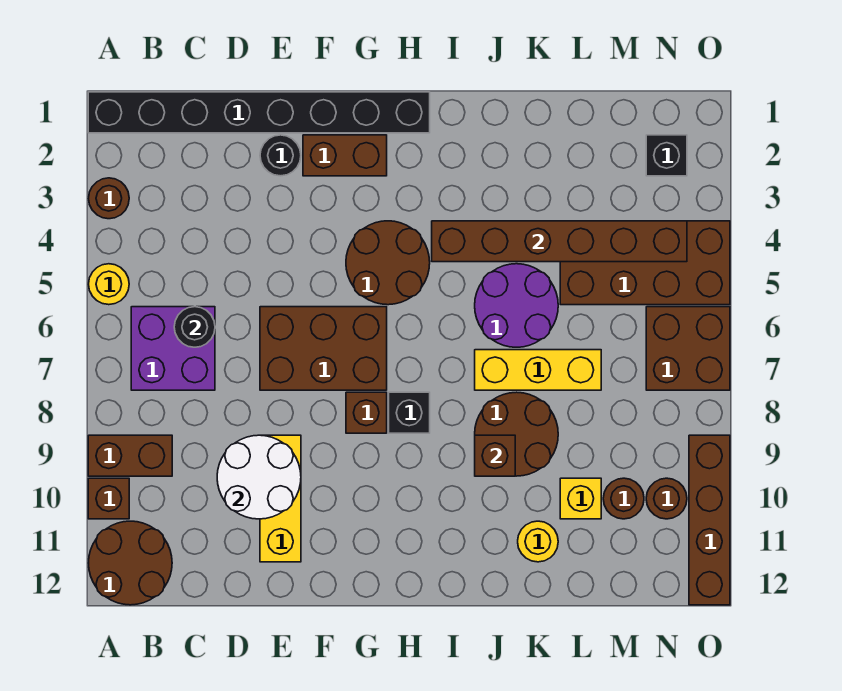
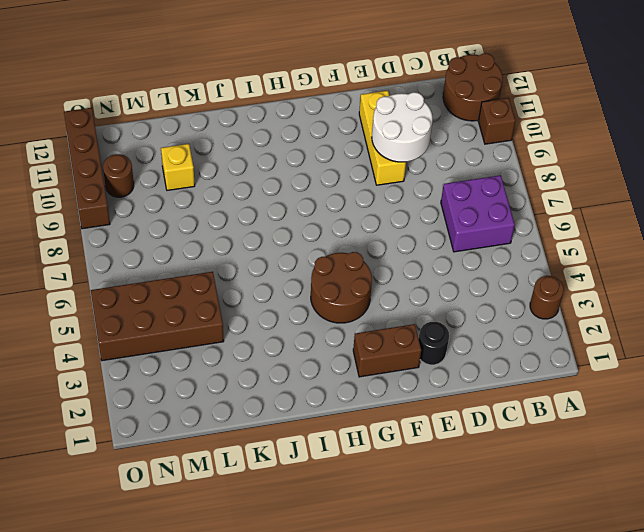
none -> black 1x8 brick [88,92,430,133]
none -> yellow 1x1 round brick [89,264,129,305]
none -> brown 1x2 brick [88,435,172,476]

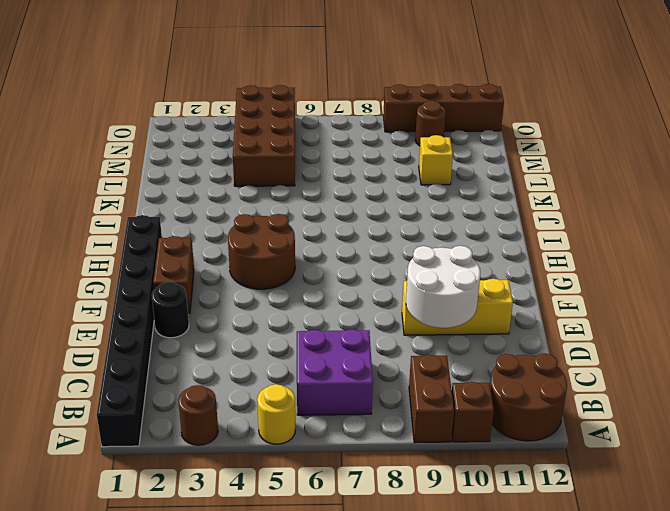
none -> brown 2x3 brick [260,307,387,390]
none -> brown 1x1 brick [346,392,387,433]
none -> black 1x1 brick [389,392,430,433]

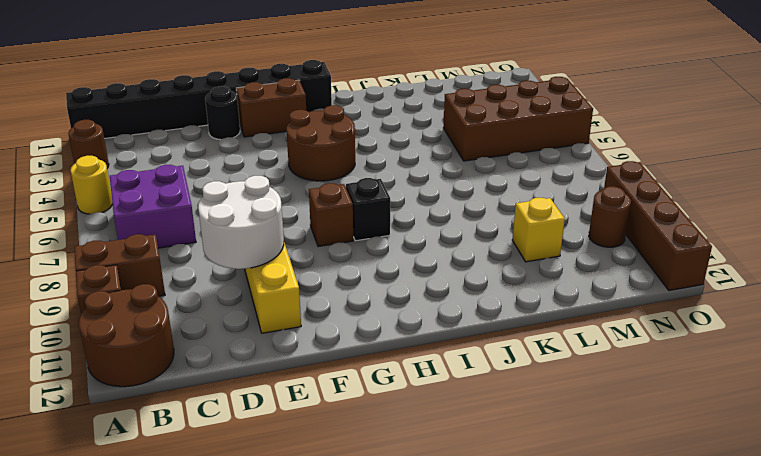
none -> brown 2x3 brick [260,307,387,390]
none -> purple 2x2 round brick [475,264,558,347]
none -> yellow 1x3 brick [475,350,601,390]

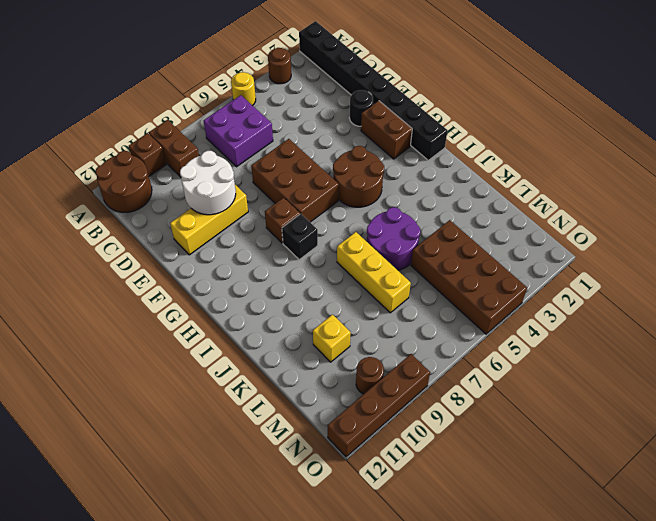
none -> brown 2x2 round brick [475,392,558,476]
none -> yellow 1x1 round brick [518,521,558,562]
none -> brown 1x1 round brick [603,478,644,519]

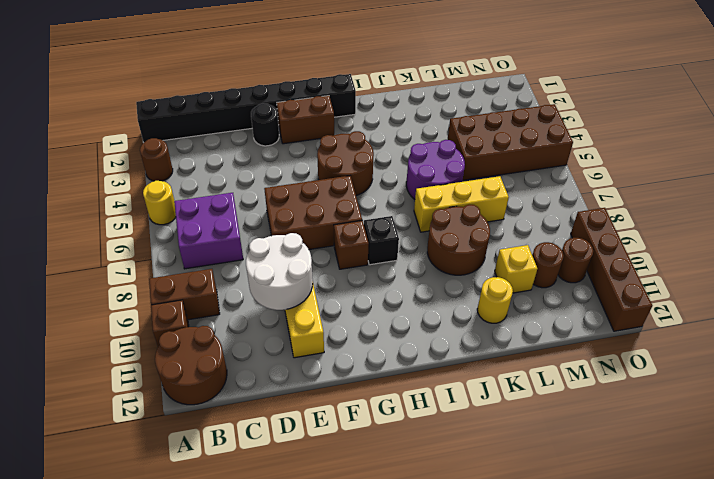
none -> black 1x1 brick [646,135,687,176]
none -> brown 2x2 brick [646,307,730,390]
none -> black 1x1 round brick [174,307,215,347]

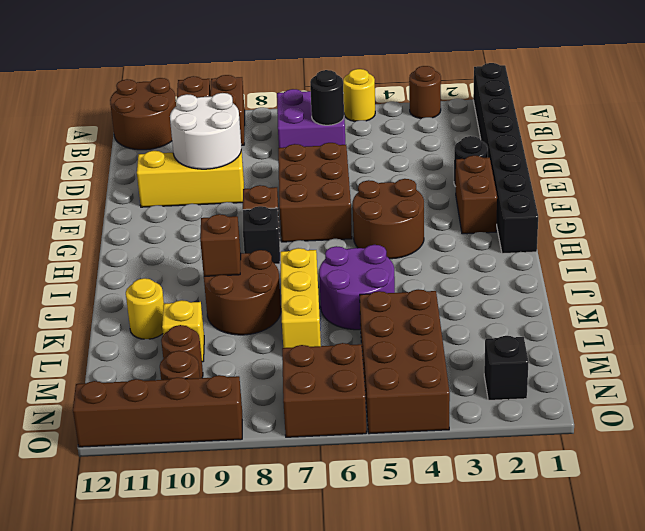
none -> brown 1x6 brick [432,221,687,262]

